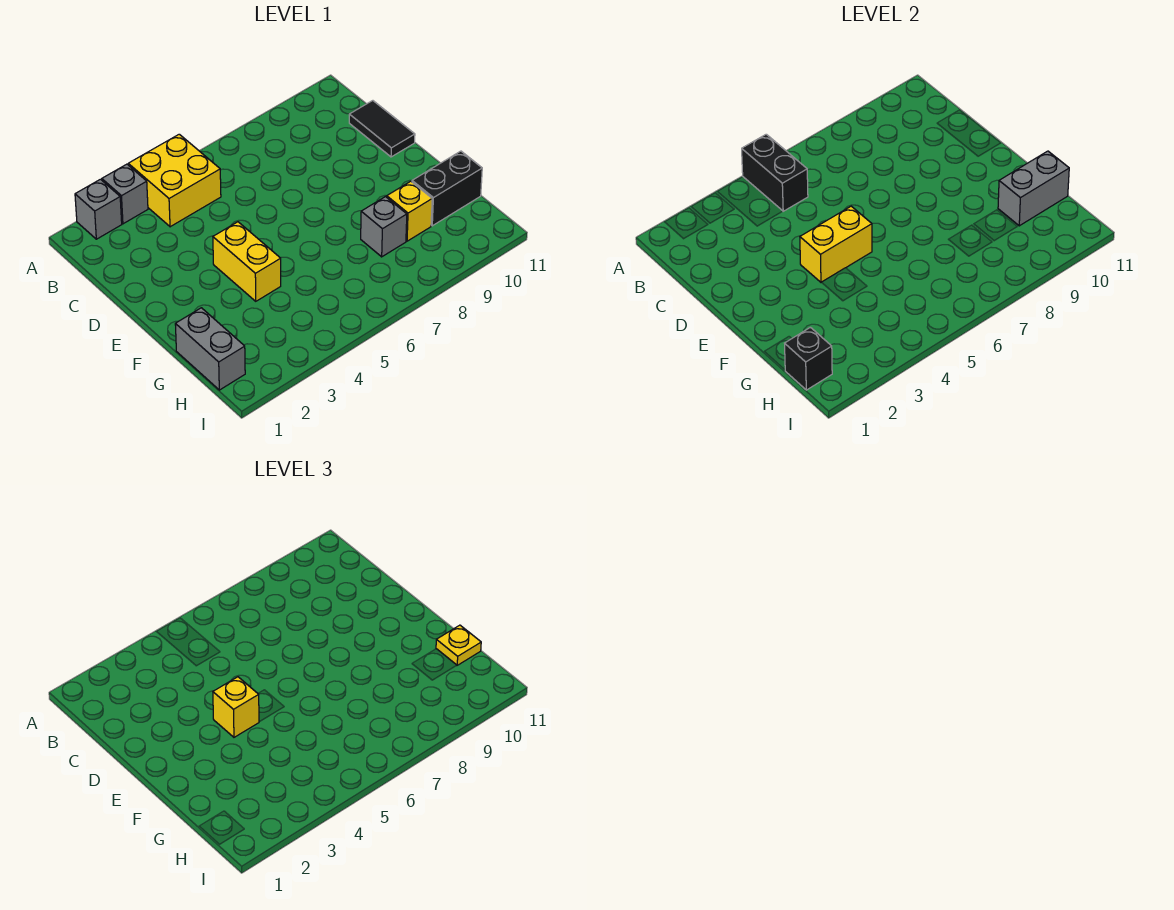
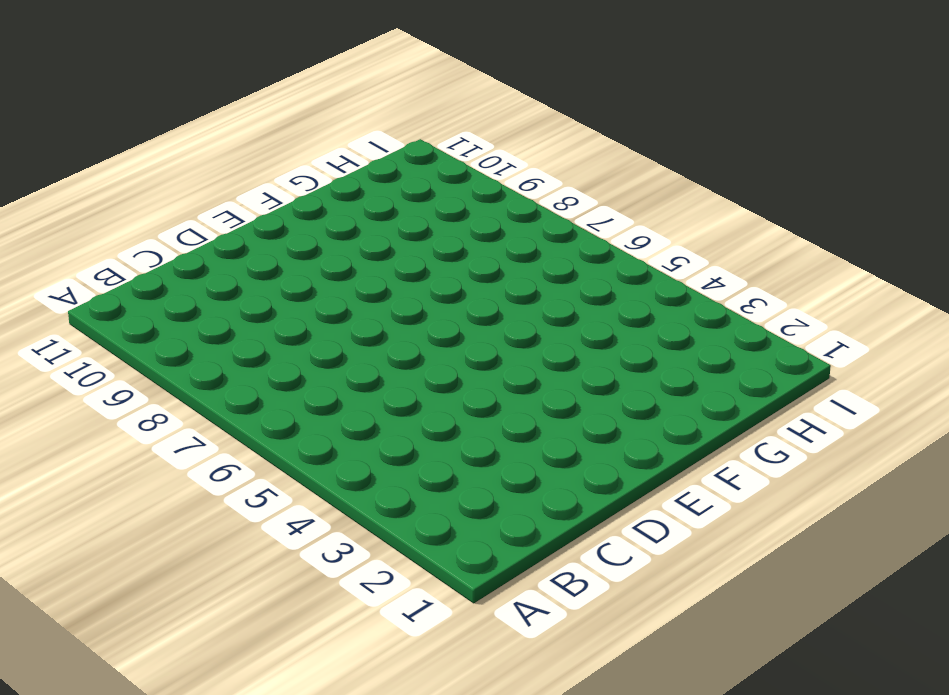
none -> grey 1x1 brick [75,179,122,239]
none -> grey 1x1 brick [102,164,148,224]
none -> yellow 2x2 brick [128,134,221,227]

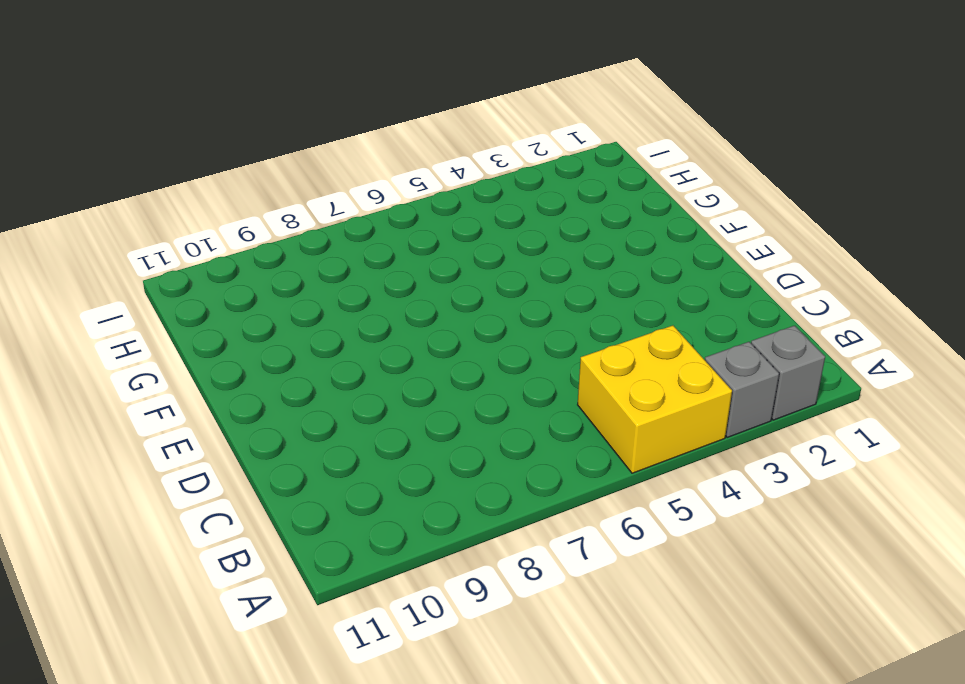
none -> black 1x2 tile [349,101,415,157]
none -> yellow 1x2 brick [213,222,281,301]
none -> grey 1x2 brick [175,308,245,390]

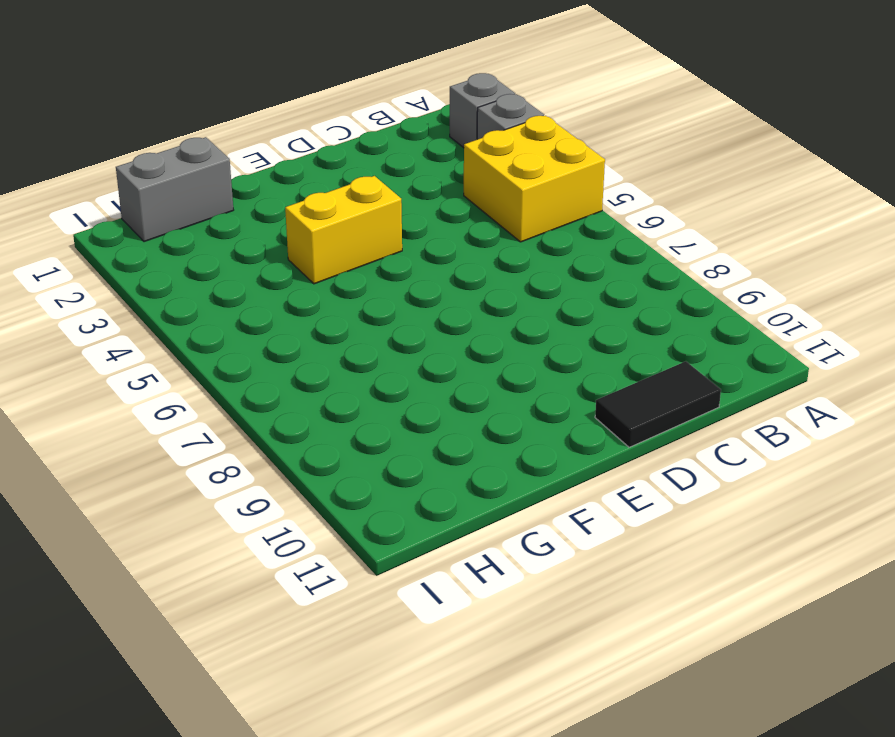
none -> grey 1x1 brick [361,197,407,257]
none -> yellow 1x1 brick [387,181,432,241]
none -> black 1x2 brick [412,151,482,226]

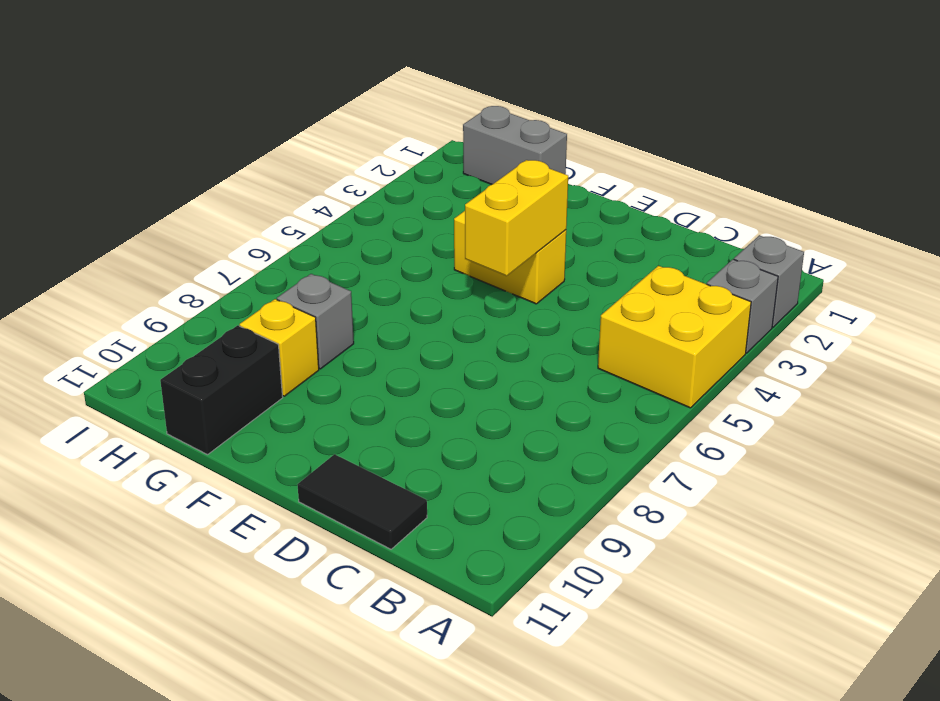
none -> black 1x2 brick [742,134,808,211]
none -> grey 1x2 brick [998,151,1069,226]
none -> black 1x1 brick [785,327,832,390]

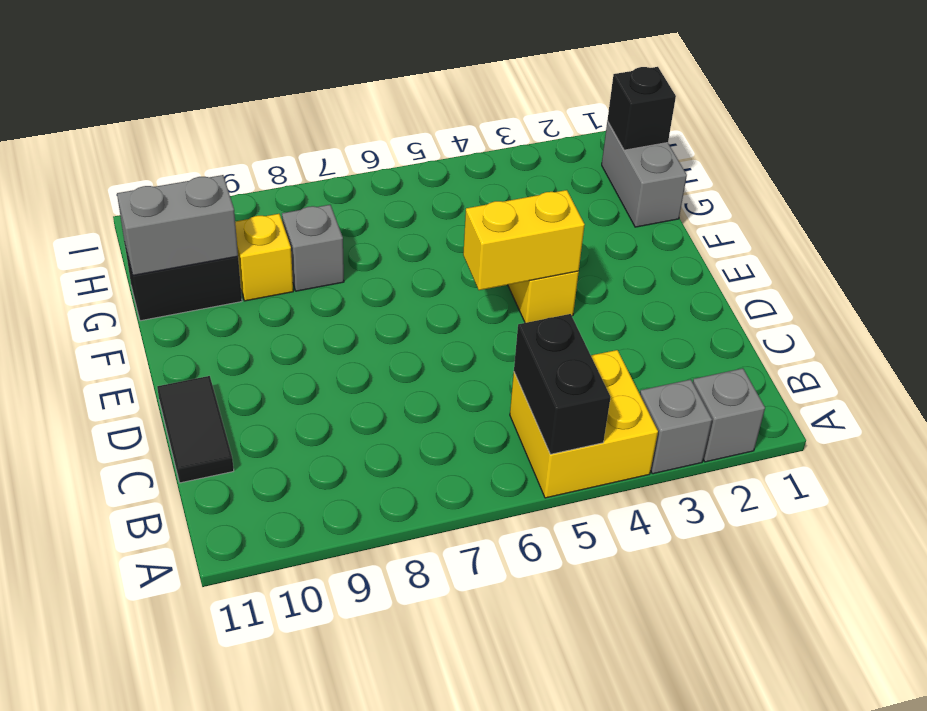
none -> yellow 1x1 brick [213,677,259,737]
none -> yellow 1x1 plate [436,625,481,665]

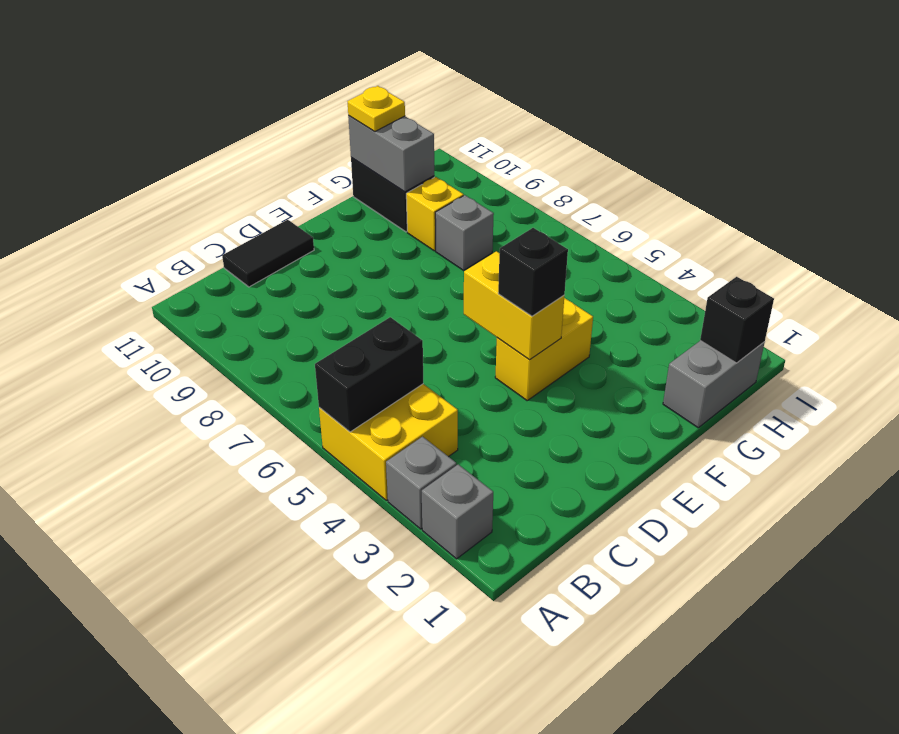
black 1x1 brick [498,228,568,316] -> yellow 1x1 brick [213,677,259,737]

